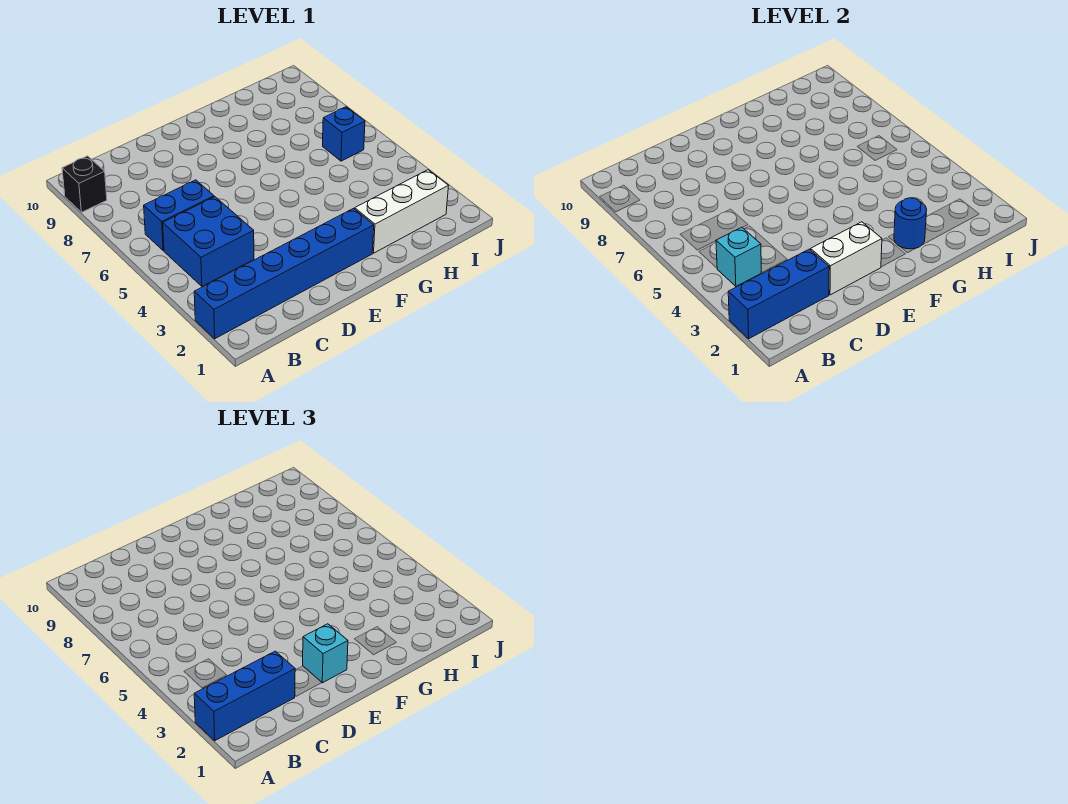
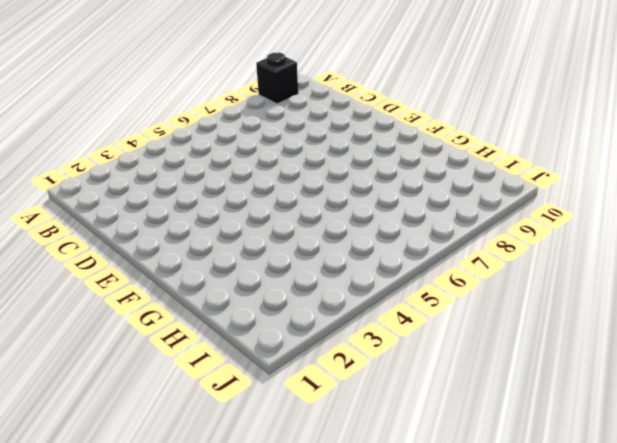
none -> blue 1x6 brick [194,209,374,339]
none -> blue 2x2 brick [163,197,254,286]
none -> blue 1x2 brick [144,180,214,251]

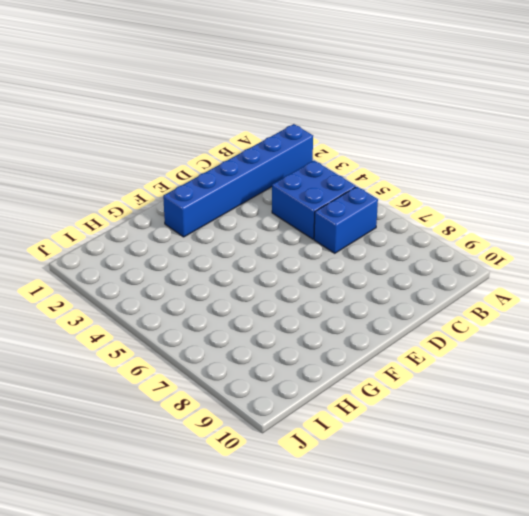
none -> black 1x1 brick [62,156,107,212]
none -> white 1x3 brick [355,170,448,253]
none -> blue 1x1 brick [323,107,365,161]

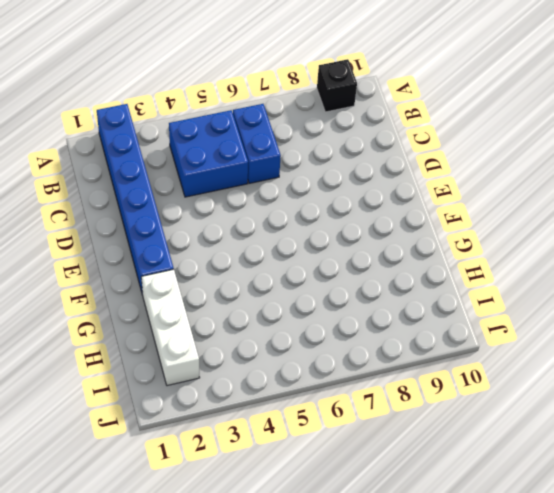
none -> blue 1x1 brick [323,107,365,161]
none -> blue 1x3 brick [728,249,829,339]
none -> cyan 1x1 brick [716,227,761,286]

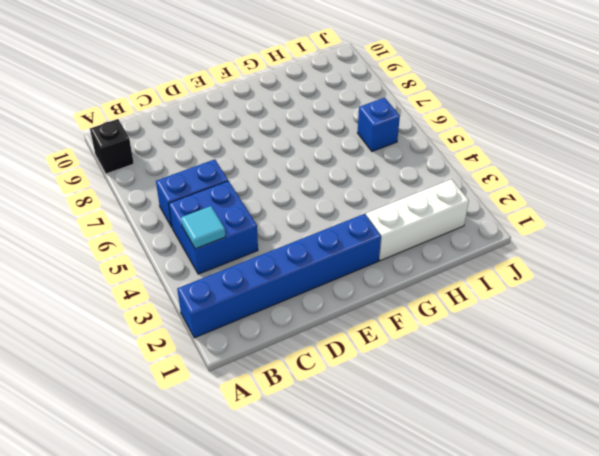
cyan 1x1 tile [181,206,226,249] -> cyan 1x1 brick [716,227,761,286]
none -> blue 1x3 brick [728,249,829,339]
none -> white 1x2 brick [811,222,882,295]
none -> blue 1x1 round brick [894,198,927,249]

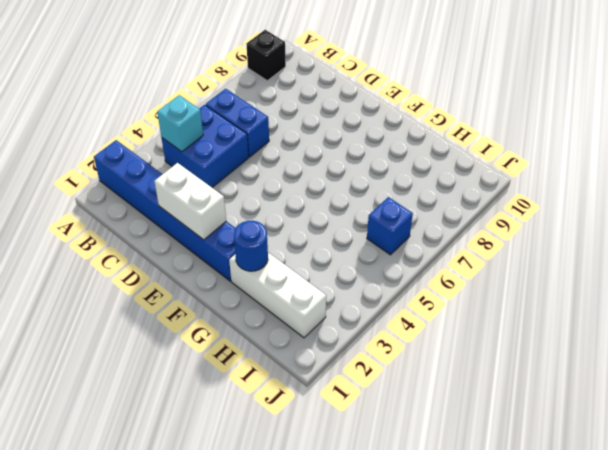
none -> blue 1x3 brick [728,249,829,339]
none -> blue 1x3 brick [194,651,295,741]
none -> cyan 1x1 brick [303,624,348,683]

